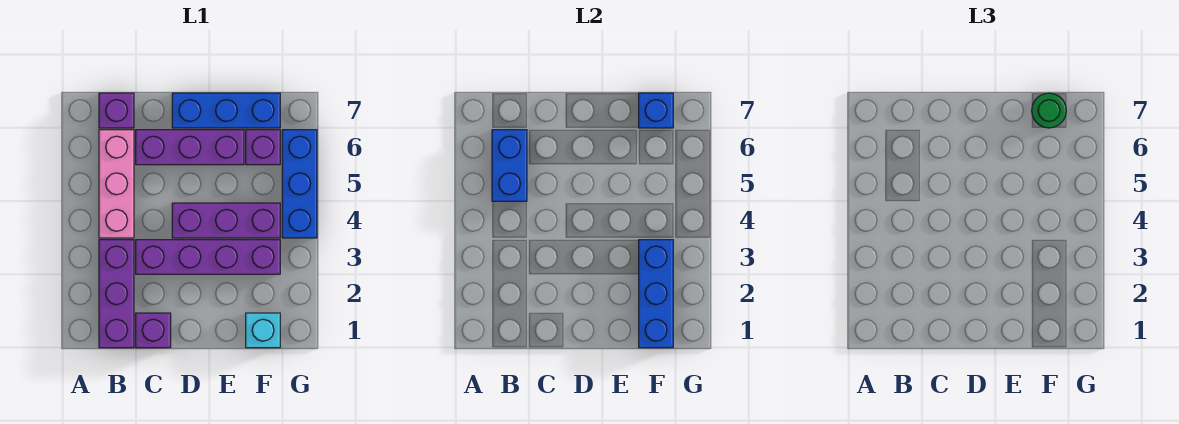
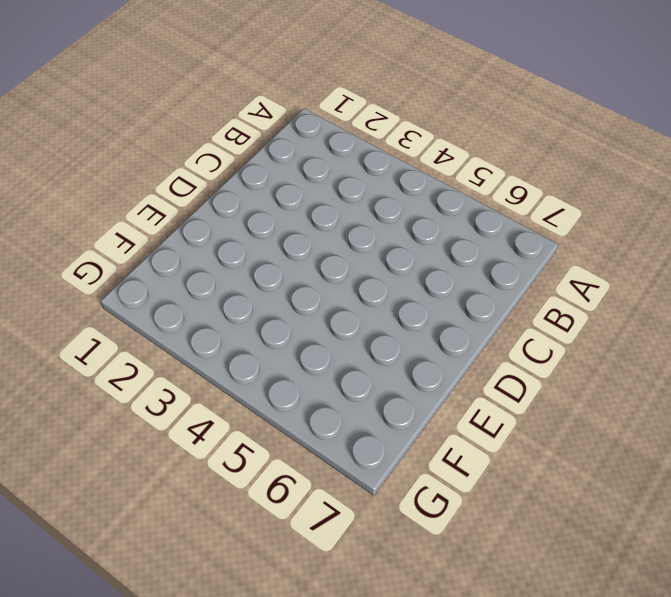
none -> purple 1x3 brick [99,240,134,348]
none -> pink 1x3 brick [99,130,134,238]
none -> purple 1x1 brick [99,93,134,128]

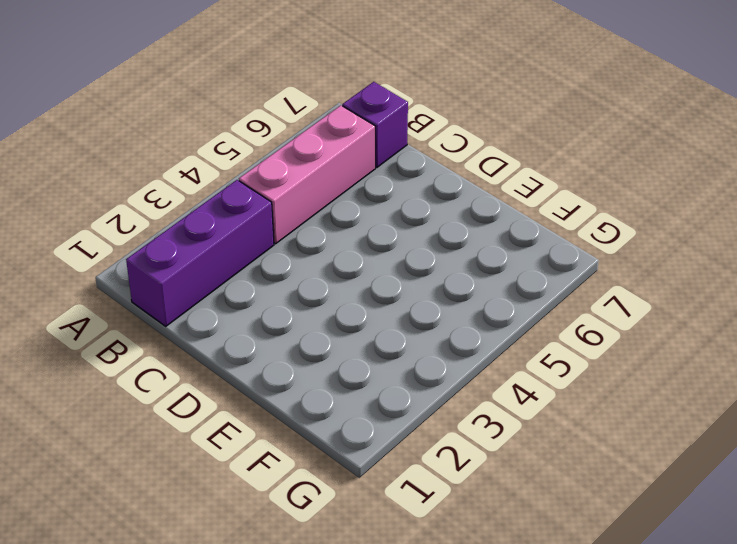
none -> purple 1x1 brick [136,313,171,348]
none -> purple 1x4 brick [136,240,280,274]
none -> purple 1x3 brick [136,130,244,165]

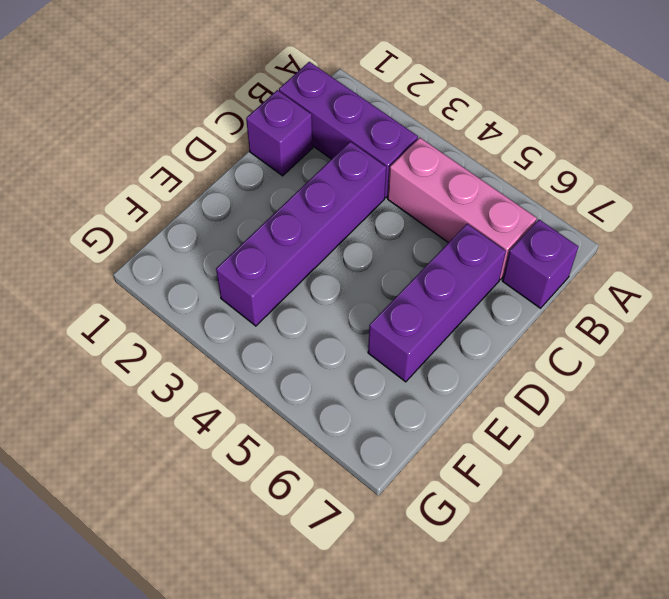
none -> purple 1x3 brick [172,203,280,238]
none -> blue 1x3 brick [172,93,280,128]
none -> cyan 1x1 brick [246,313,280,348]

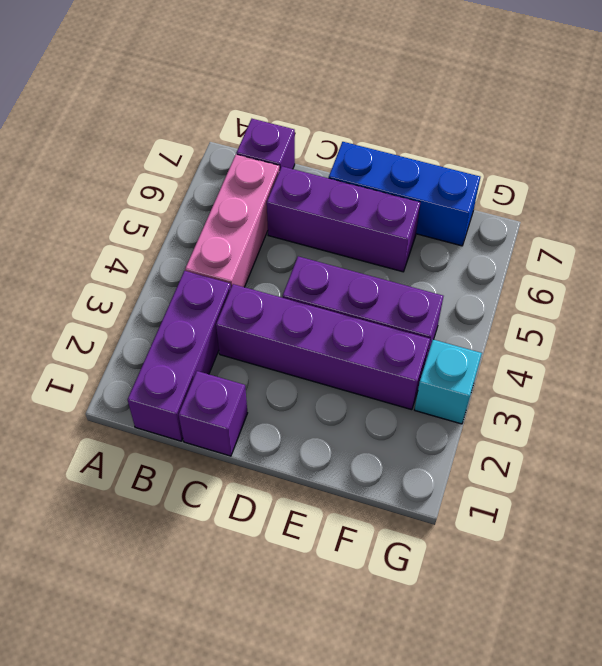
cyan 1x1 brick [415,339,482,424] -> cyan 1x1 brick moved to [246,313,280,348]
none -> purple 1x1 brick [246,130,280,165]
none -> blue 1x3 brick [282,130,317,238]
none -> blue 1x2 brick [492,130,527,201]

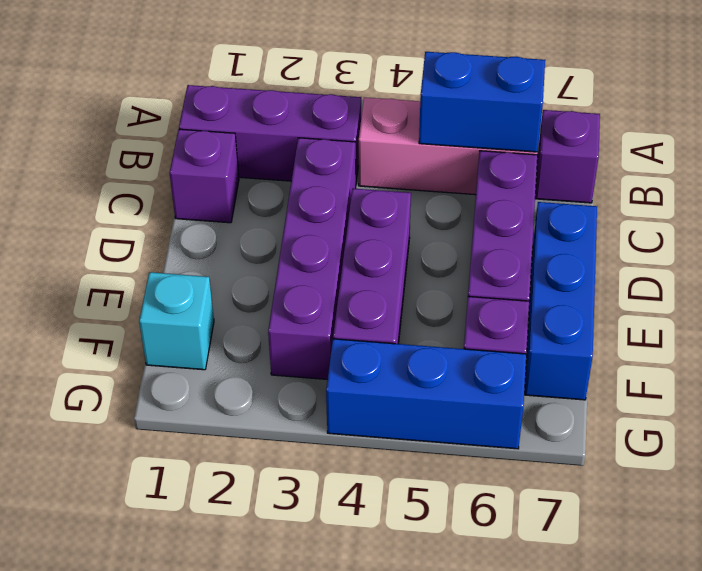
none -> blue 1x3 brick [639,240,673,348]
none -> blue 1x1 brick [639,93,673,128]
none -> green 1x1 round brick [1032,93,1066,128]

